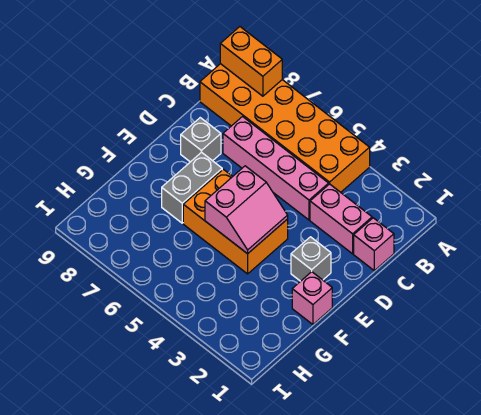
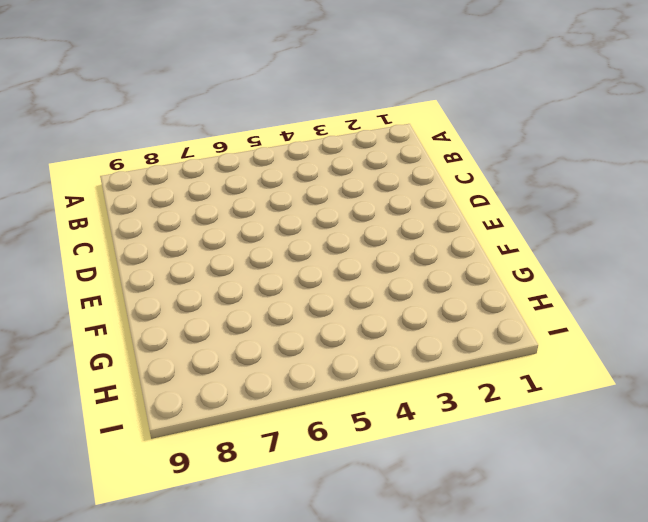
none -> orange 2x6 brick [200,64,370,192]
none -> pink 1x1 brick [354,218,394,271]

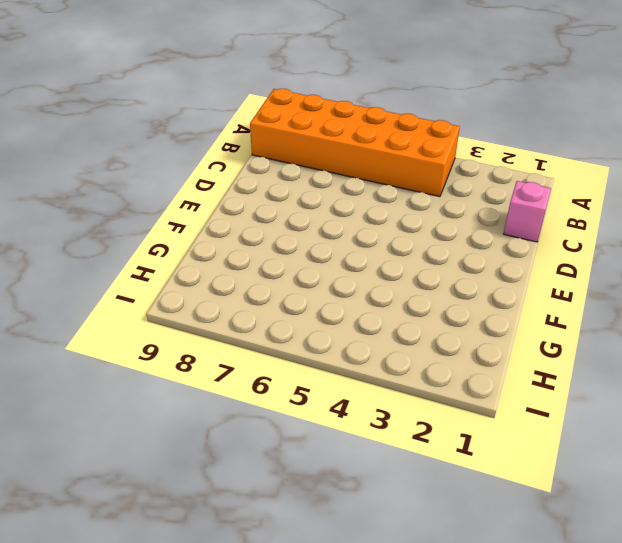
none -> pink 1x2 brick [310,184,372,254]
none -> pink 1x4 brick [223,117,329,220]

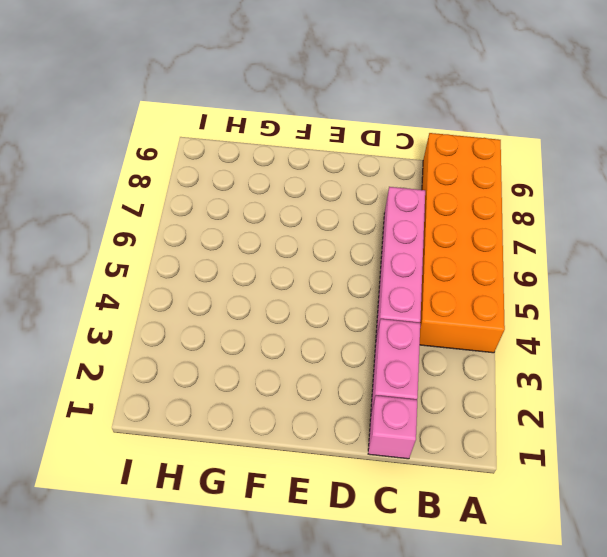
none -> grey 1x1 brick [181,118,221,162]
none -> grey 1x1 brick [291,237,331,281]

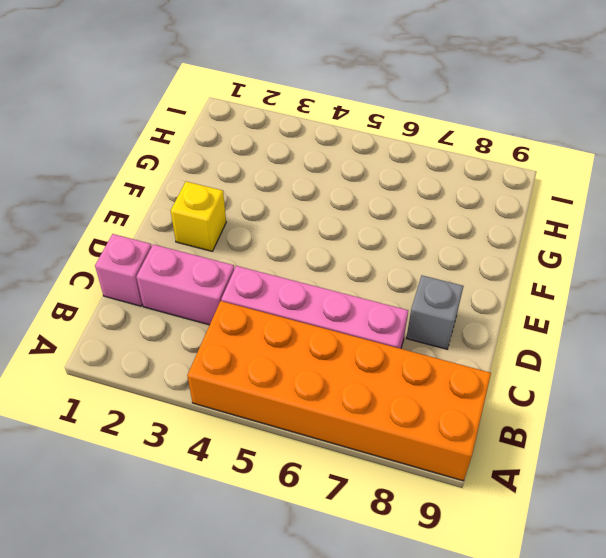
yellow 1x1 brick [171,182,226,251] -> grey 1x1 brick [291,237,331,281]
none -> orange 2x3 brick [183,169,288,274]
none -> grey 1x2 brick [162,152,222,223]

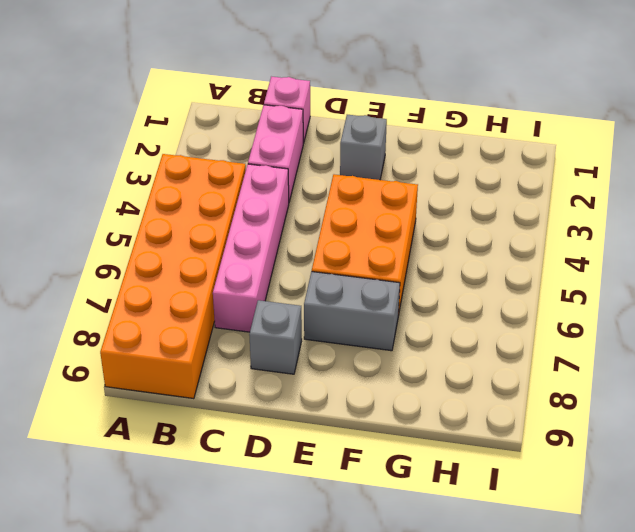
none -> pink 1x1 brick [292,272,332,324]
none -> orange 1x2 brick [220,27,282,96]

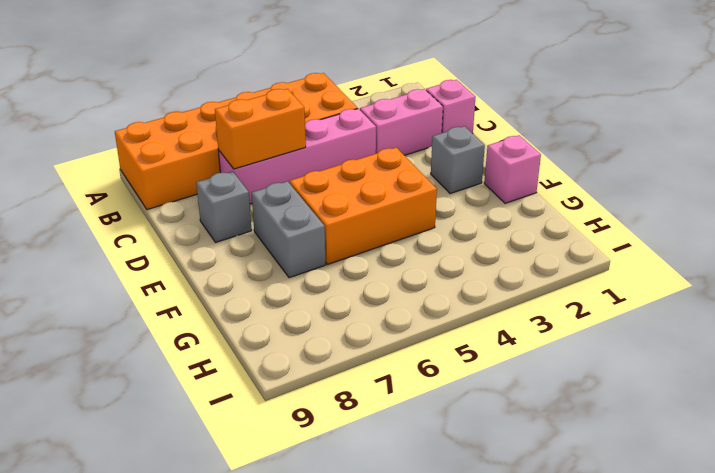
orange 1x2 brick [215,89,306,169] -> orange 1x2 brick moved to [220,27,282,96]
none -> pink 2x2 slope [205,166,288,254]

